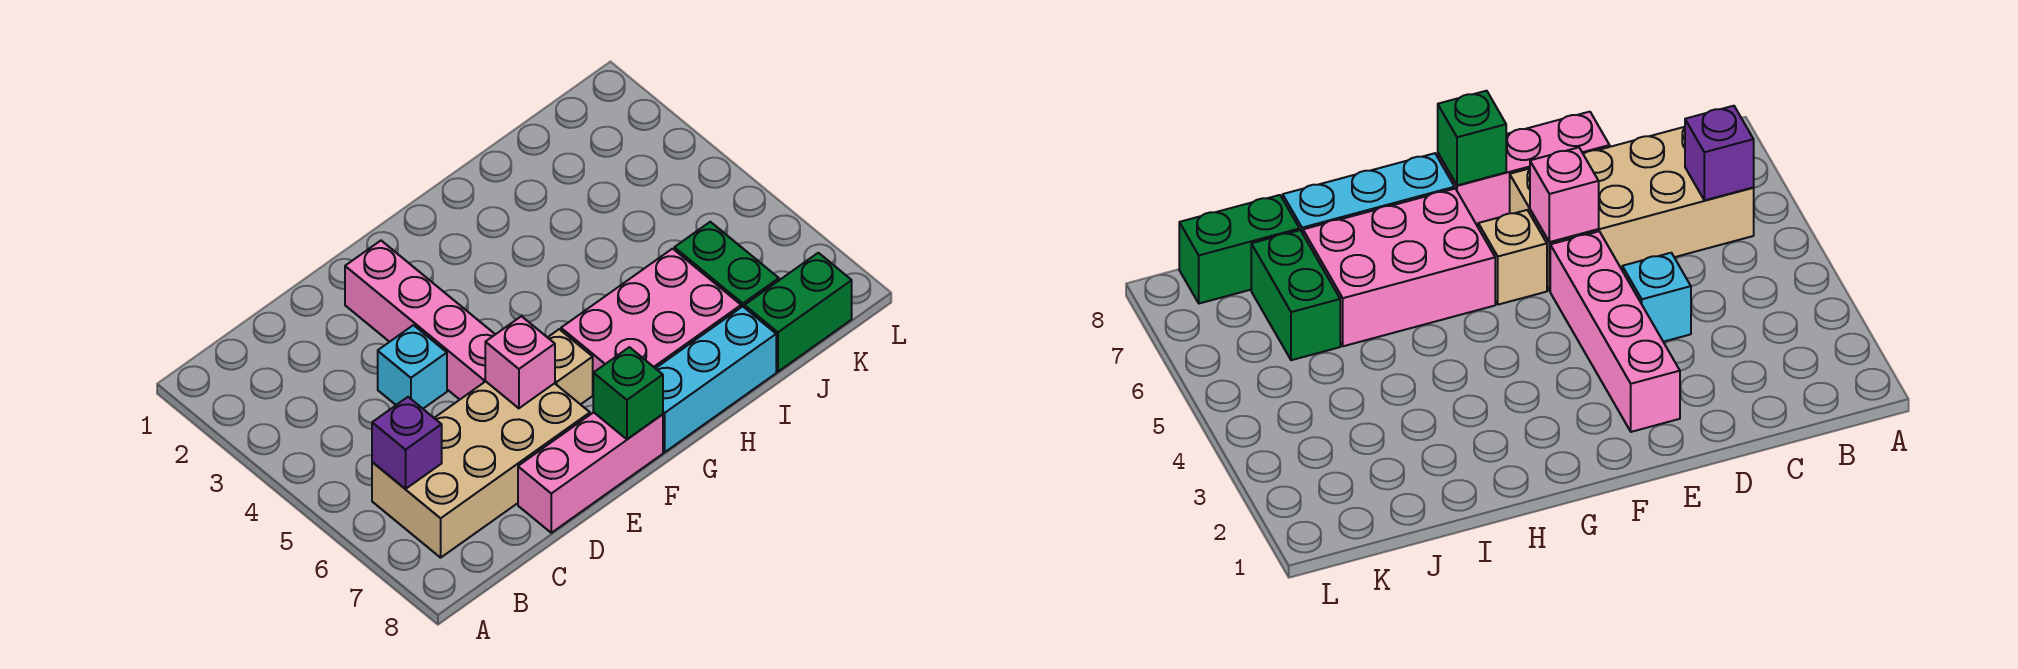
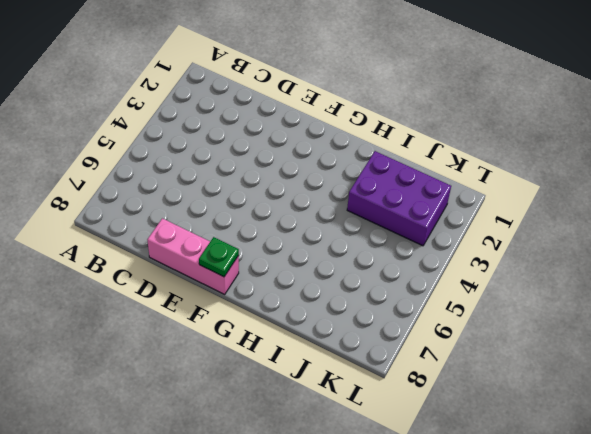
green 1x1 plate [199,237,239,277] -> green 1x1 brick [593,347,663,439]
purple 2x3 brick [347,151,451,246] -> none
none -> tan 2x4 brick [372,381,590,558]
none -> cyan 1x1 brick [378,325,447,409]
none -> pink 1x4 brick [345,241,495,400]

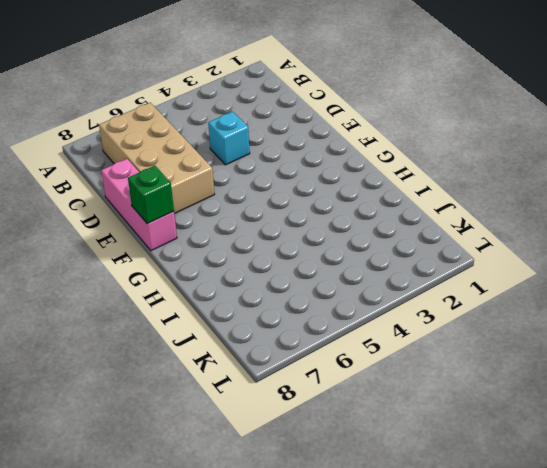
none -> pink 1x4 brick [345,241,495,400]
none -> tan 1x1 brick [548,329,593,405]
none -> pink 2x3 brick [561,249,741,373]

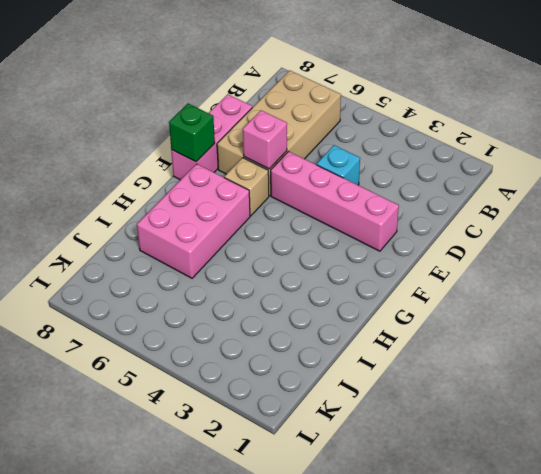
none -> cyan 1x3 brick [656,306,776,452]
none -> green 1x2 brick [674,222,779,308]
none -> green 1x2 brick [745,253,852,372]

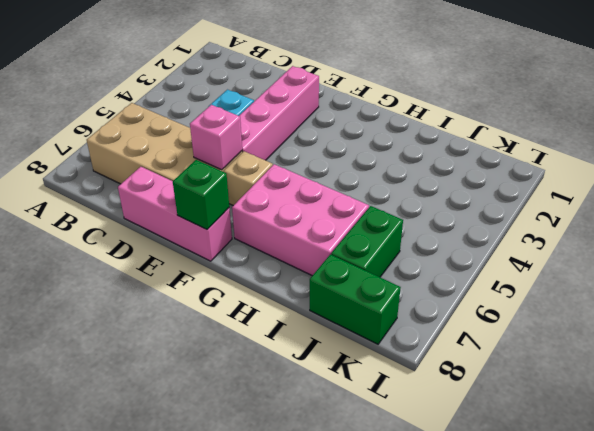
none -> cyan 1x3 brick [656,306,776,452]
none -> purple 1x1 brick [372,397,442,489]

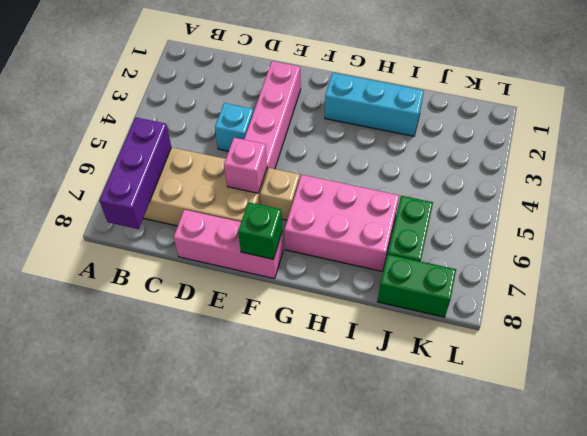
purple 1x3 brick [99,117,171,229] -> purple 1x1 brick [372,397,442,489]
cyan 1x3 brick [325,73,424,136] -> cyan 1x3 brick moved to [656,306,776,452]

